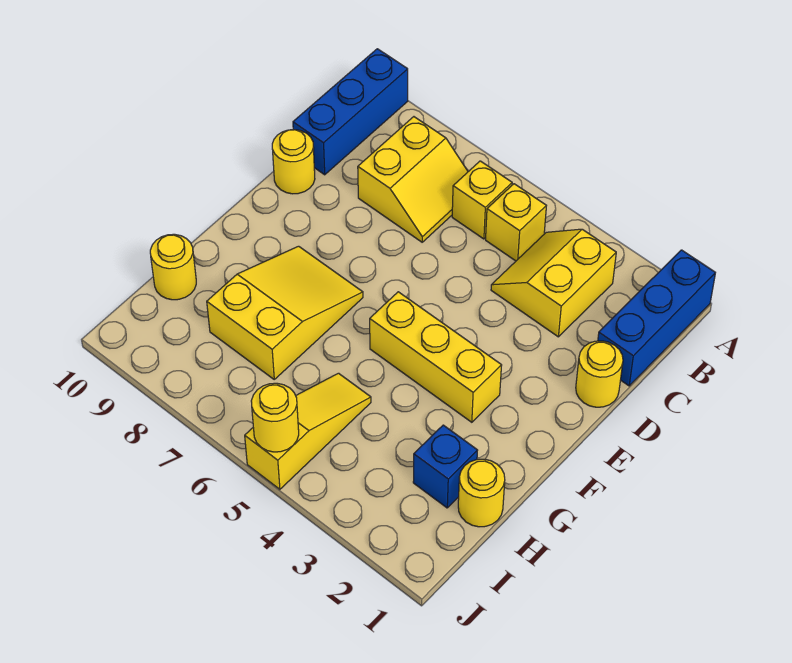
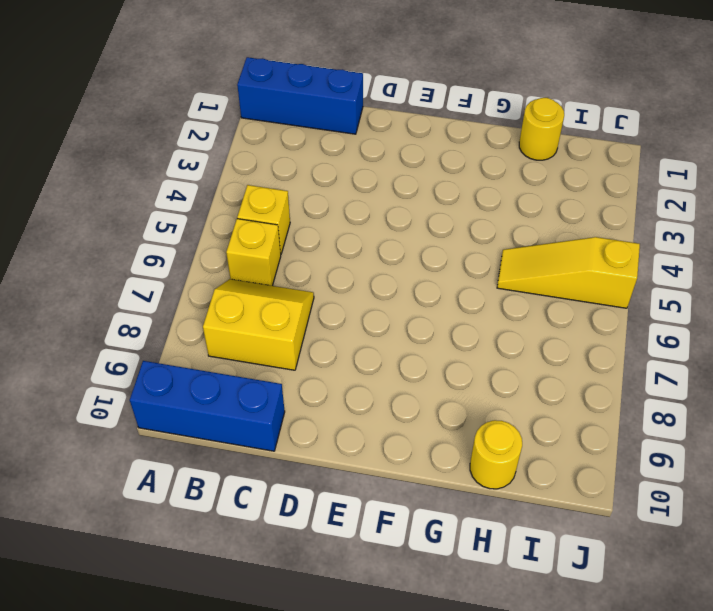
none -> yellow 2x2 slope [491,229,616,337]
none -> yellow 1x1 round brick [576,341,623,407]
none -> yellow 1x1 round brick [272,130,315,194]

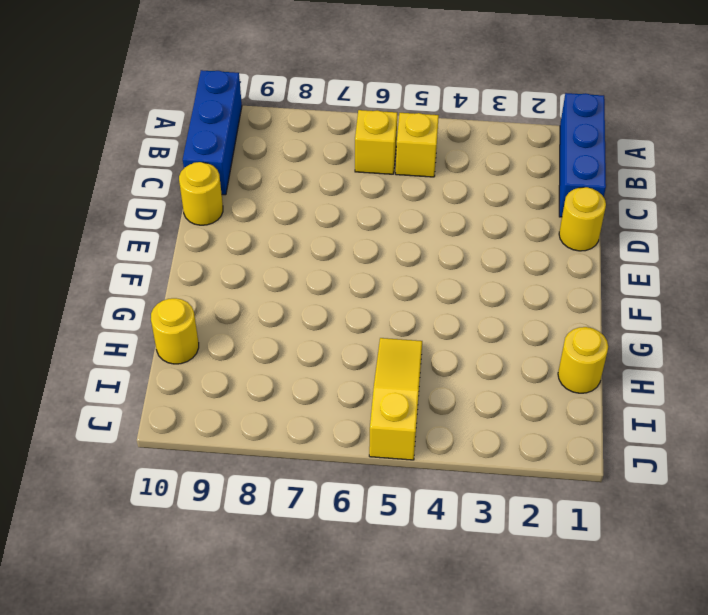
none -> yellow 2x2 slope [491,229,616,337]
none -> yellow 2x2 slope [358,117,468,242]
none -> yellow 1x3 brick [370,292,502,422]

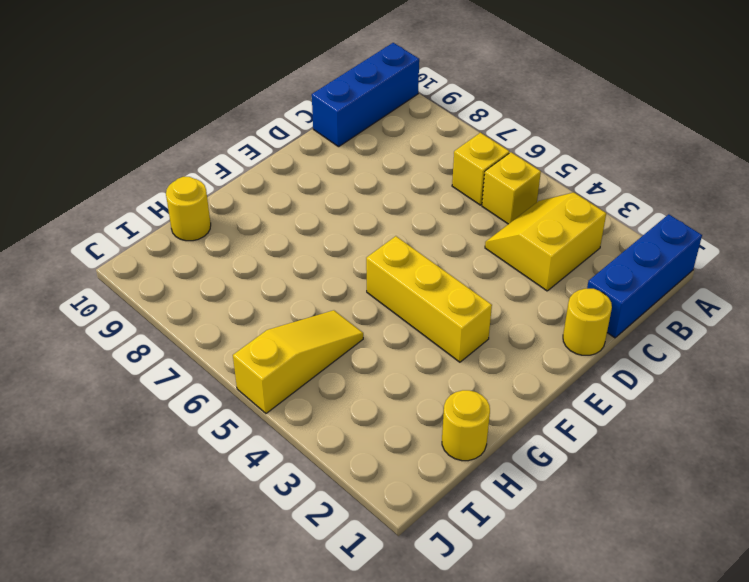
none -> yellow 2x2 slope [358,117,468,242]
none -> yellow 1x1 round brick [272,130,315,194]
none -> yellow 2x3 slope [207,246,363,379]

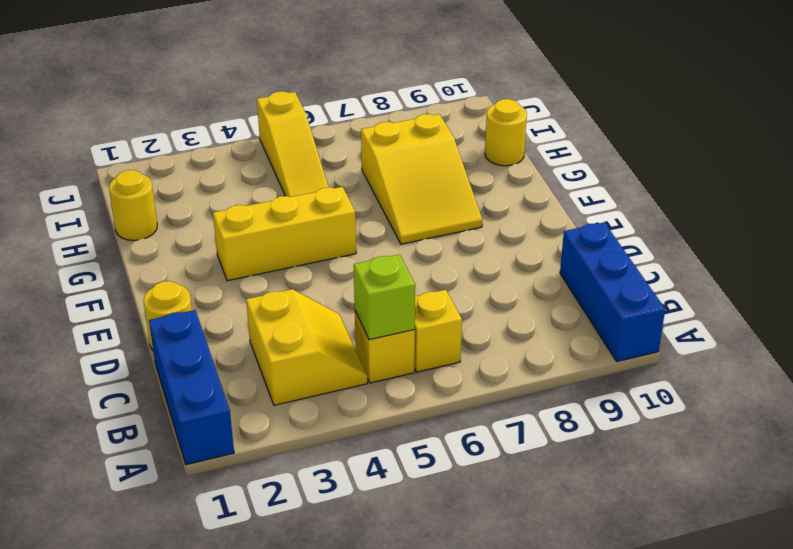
lime 1x1 brick [354,254,415,340] -> none
none -> yellow 2x2 slope [358,117,468,242]
none -> yellow 1x1 round brick [272,130,315,194]
none -> blue 1x1 brick [413,425,478,508]

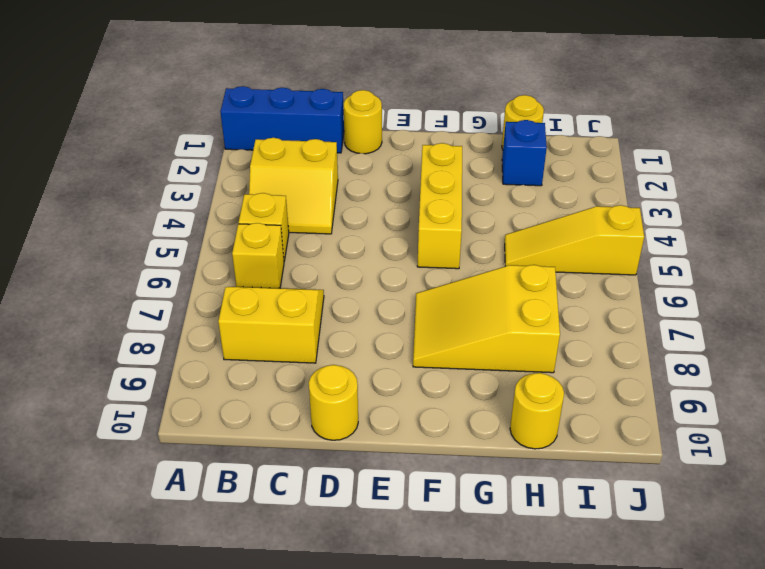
none -> blue 1x3 brick [293,49,408,175]
none -> yellow 1x1 round brick [251,383,299,452]

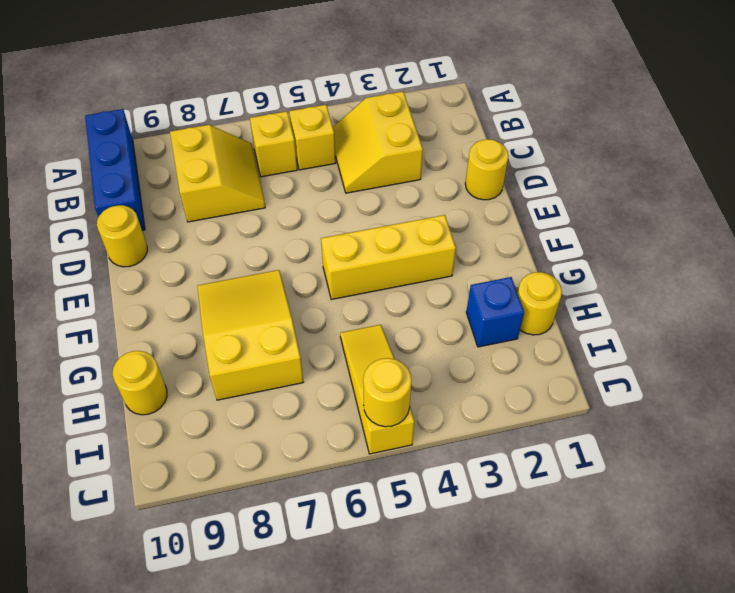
none -> blue 1x3 brick [598,250,715,386]

